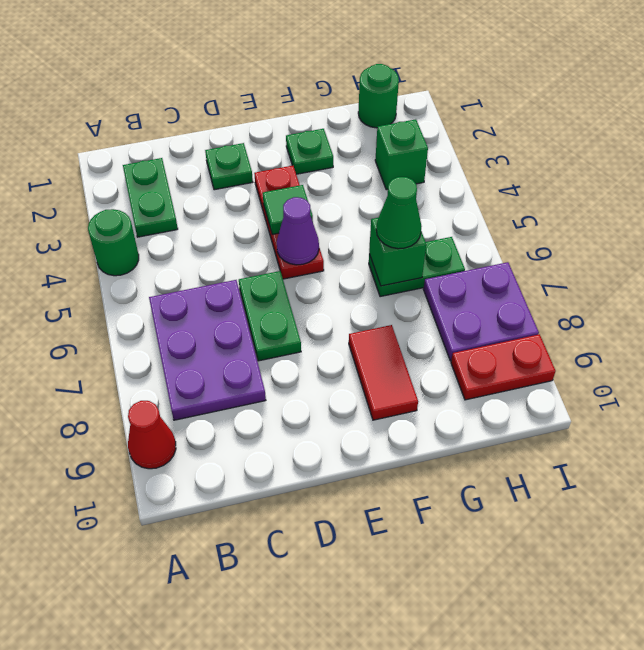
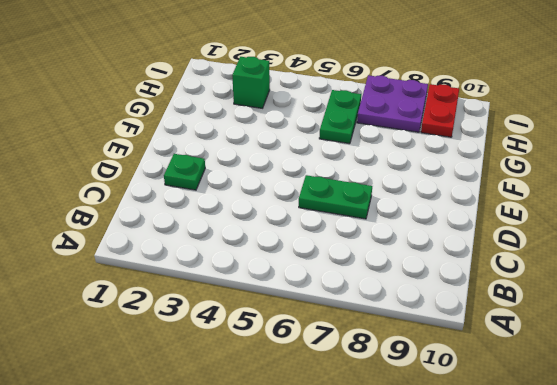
none -> green 1x1 round brick [88,209,139,276]
none -> red 1x1 cone [128,401,176,469]
none -> green 1x2 plate [123,158,178,237]

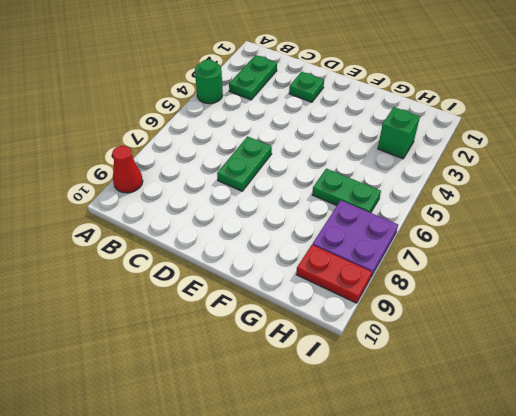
none -> purple 2x3 plate [149,280,266,420]
none -> red 1x3 plate [254,166,324,279]
none -> green 1x1 plate [286,129,333,174]

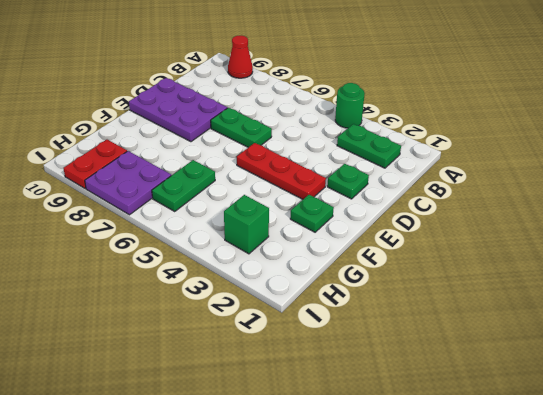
purple 2x3 plate [129,78,227,142] -> purple 2x3 plate moved to [149,280,266,420]
none -> red 1x2 tile [349,325,418,420]
none -> green 1x1 round brick [358,64,399,128]
none -> green 1x1 tile [263,185,313,234]

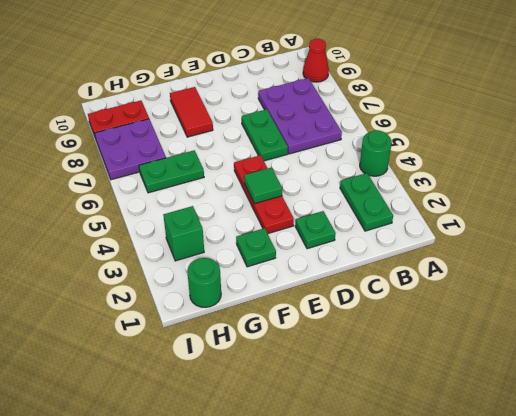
none -> purple 1x1 cone [277,197,319,265]
none -> green 1x1 brick [369,218,426,286]
none -> green 1x1 cone [376,177,422,249]

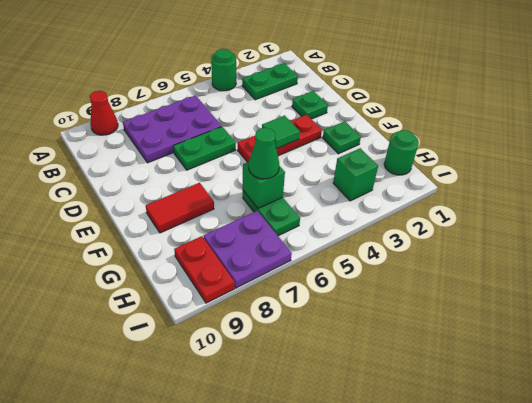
none -> purple 1x1 cone [277,197,319,265]

